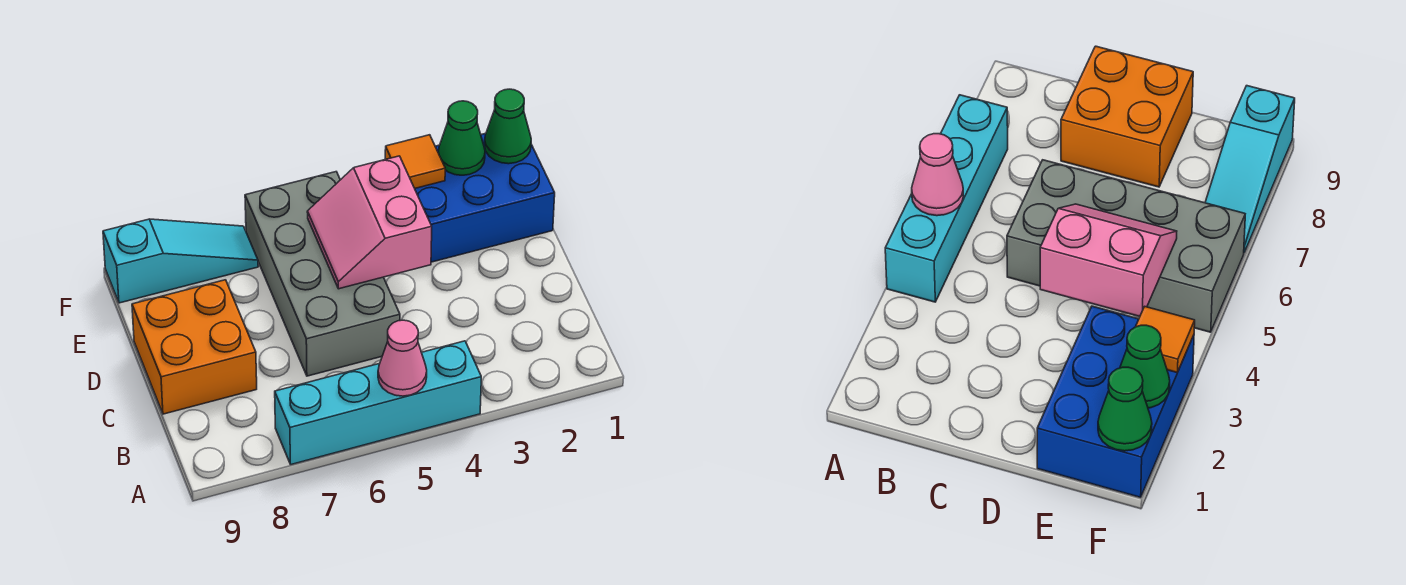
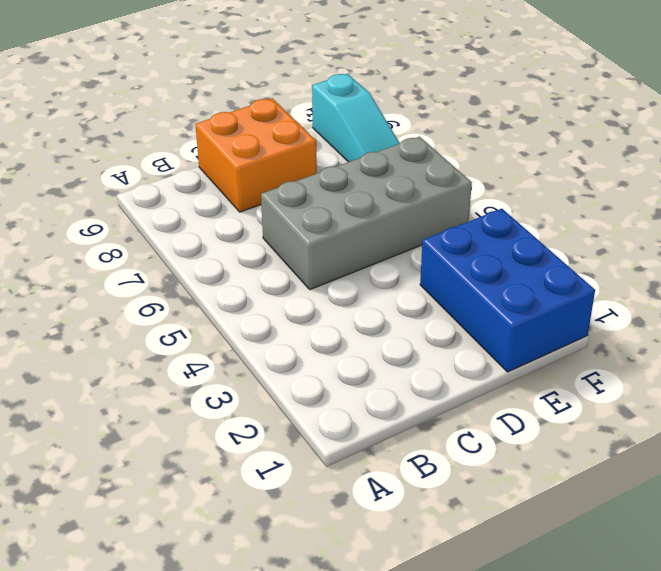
none -> cyan 1x4 brick [275,341,481,464]
none -> pink 1x1 cone [378,320,427,396]

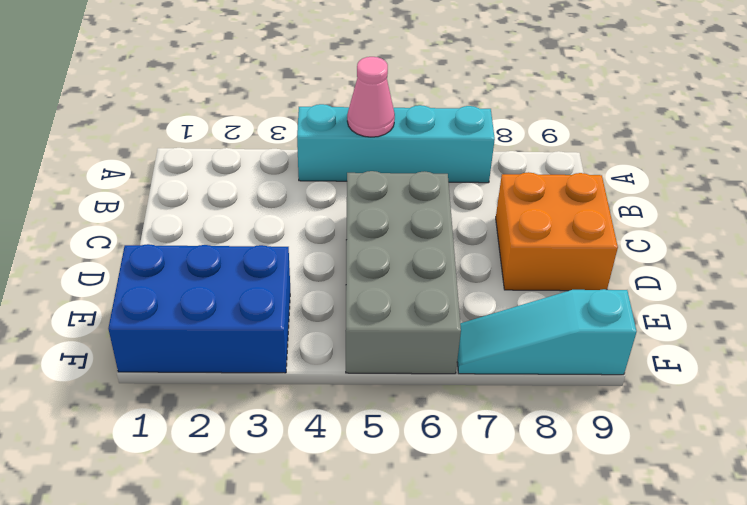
none -> pink 2x2 slope [307,156,432,289]
none -> green 1x1 cone [485,89,531,164]

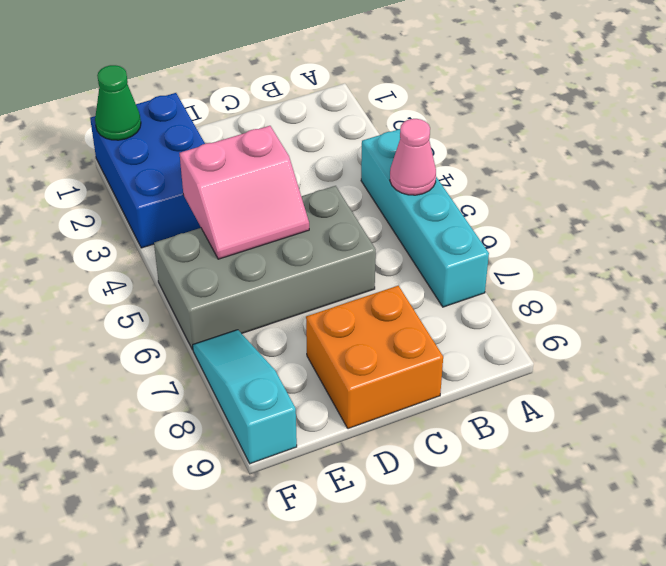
none -> green 1x1 cone [438,101,485,175]
none -> orange 1x1 tile [385,135,445,188]

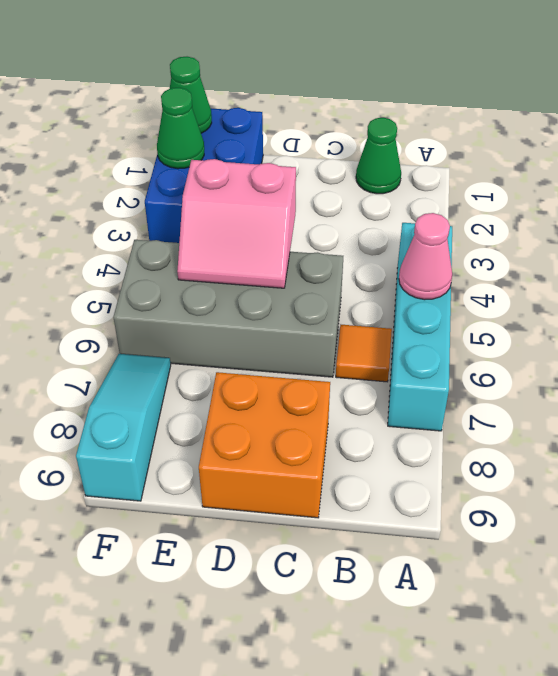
green 1x1 cone [356,118,401,194] -> none
orange 1x1 tile [336,325,392,382] -> orange 1x1 tile moved to [385,135,445,188]

